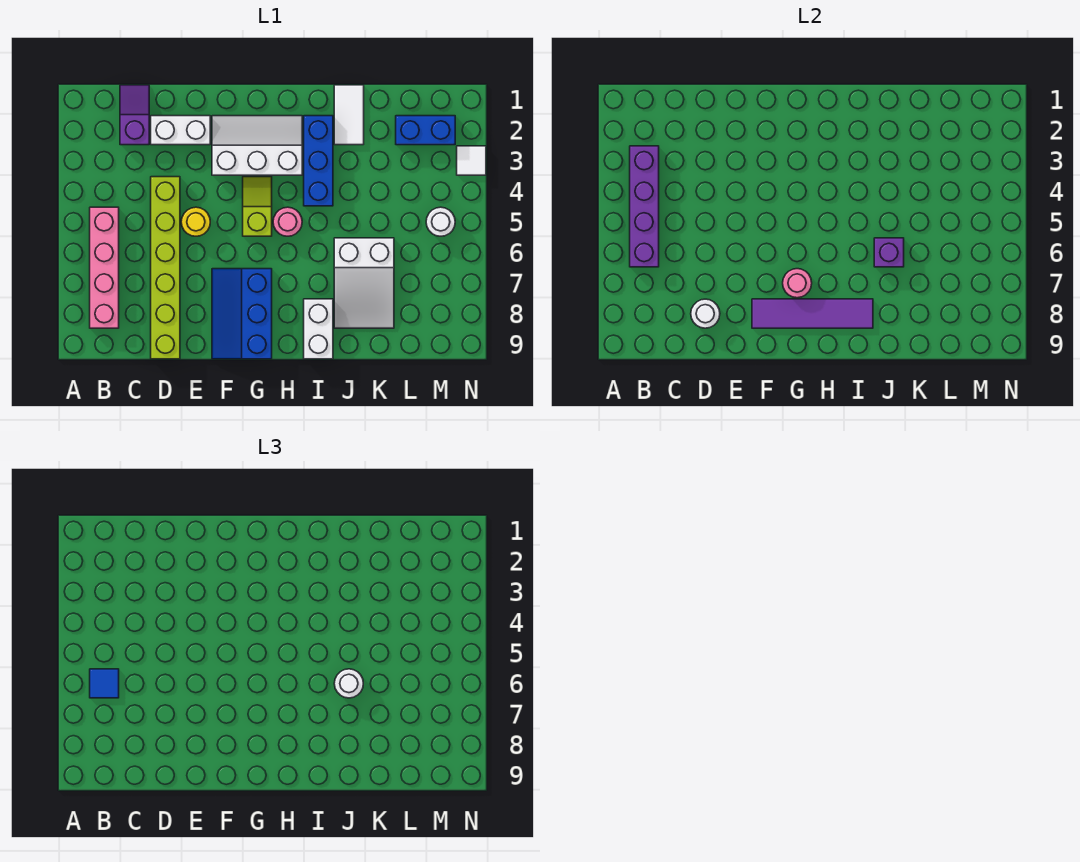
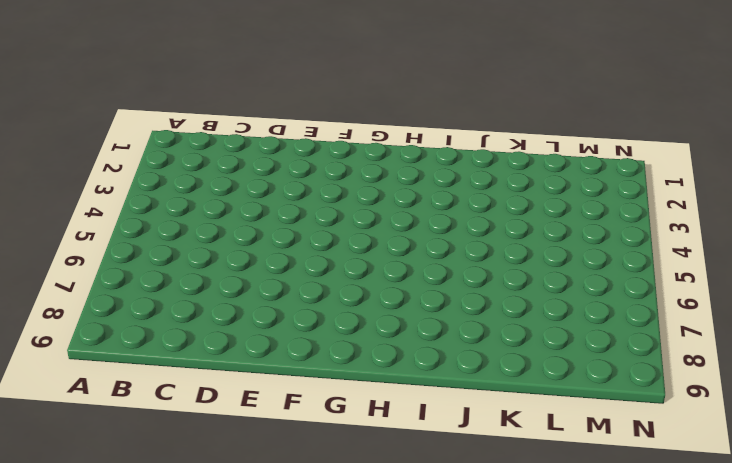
none -> pink 1x4 brick [90,207,119,328]
none -> purple 1x2 slope [120,85,149,145]
none -> white 1x2 brick [151,116,210,145]

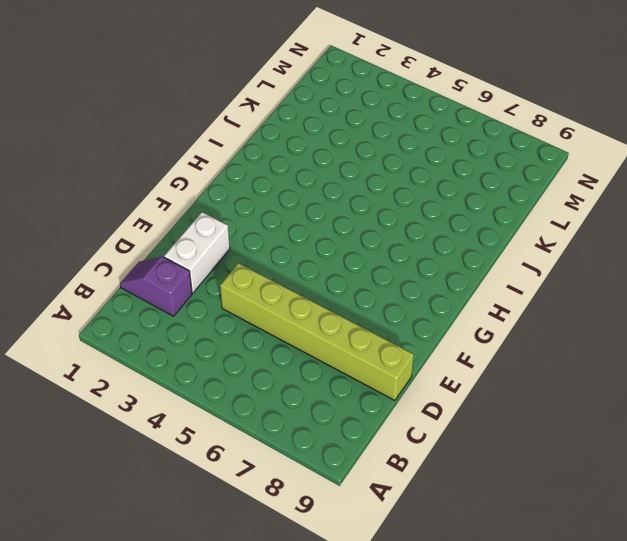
none -> pink 1x4 brick [90,207,119,328]
none -> yellow 1x1 round brick [181,207,210,236]
none -> white 2x3 slope [212,116,302,175]

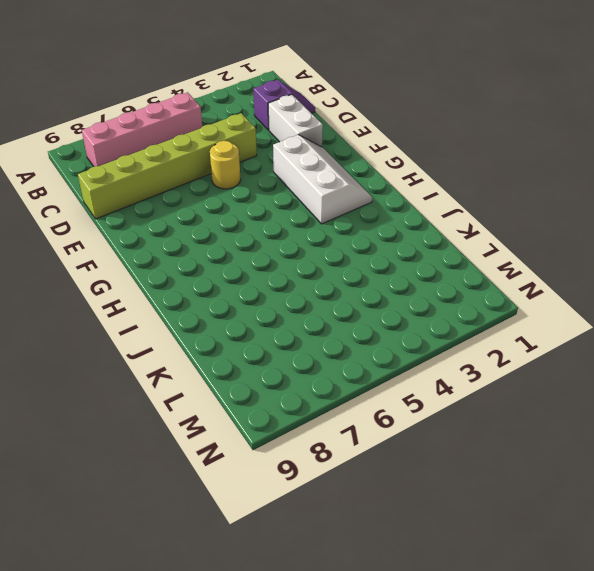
none -> blue 2x3 slope [212,269,272,359]
none -> lime 1x2 slope [243,177,272,236]
none -> pink 1x1 round brick [273,207,302,236]

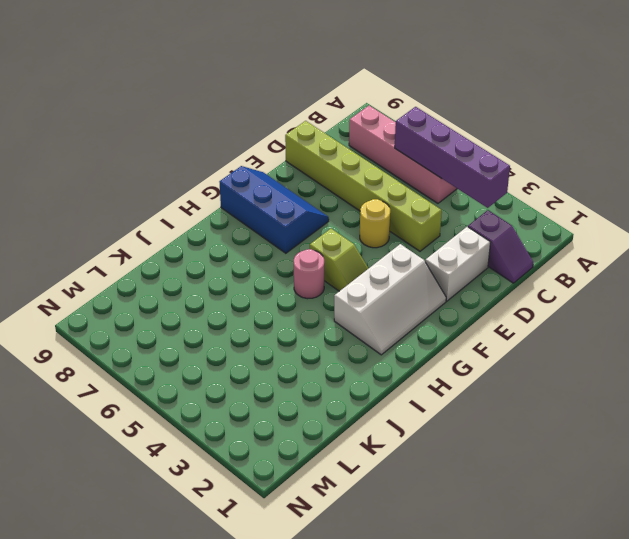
none -> blue 1x3 brick [304,116,333,206]
none -> white 1x2 brick [304,299,333,359]
none -> white 1x2 tile [334,85,364,145]

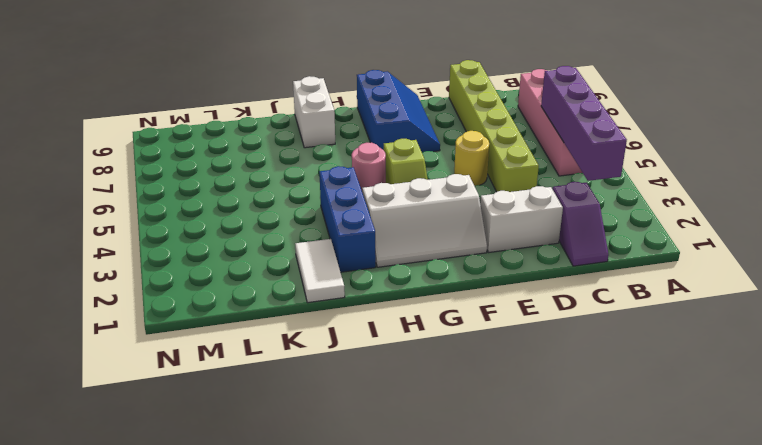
none -> white 2x3 slope [334,238,394,328]
none -> blue 1x2 brick [396,116,455,145]
none -> white 1x1 round brick [426,207,455,236]

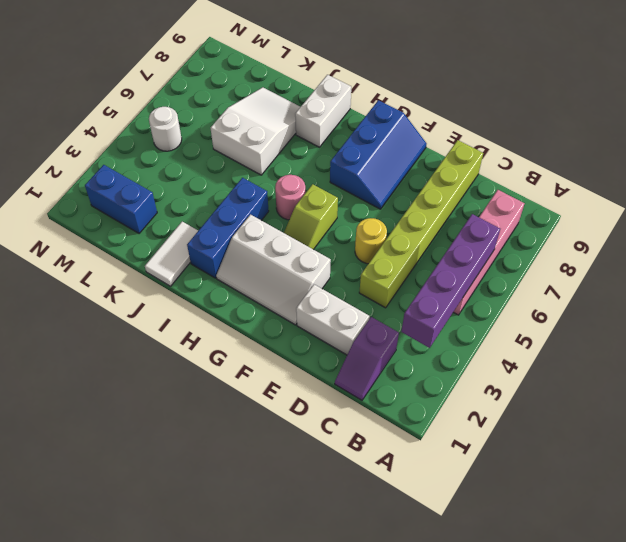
none -> white 1x1 tile [457,146,486,175]
none -> white 1x1 round brick [691,299,720,328]
none -> purple 1x4 tile [752,299,873,328]

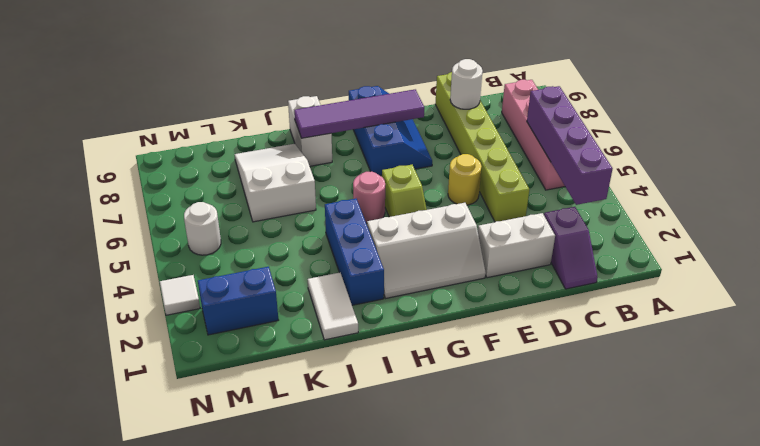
none -> pink 1x1 round brick [783,269,812,298]
none -> purple 1x1 brick [874,238,904,267]
none -> blue 1x1 tile [90,669,119,698]

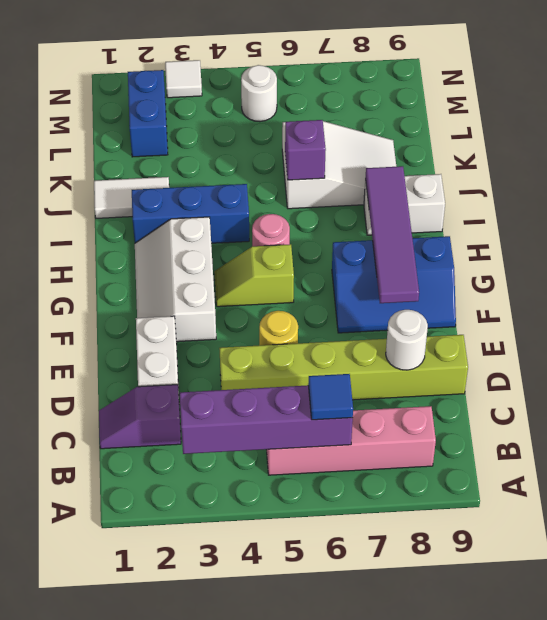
none -> pink 1x1 round brick [783,269,812,298]
none -> white 1x1 round brick [334,669,363,698]

